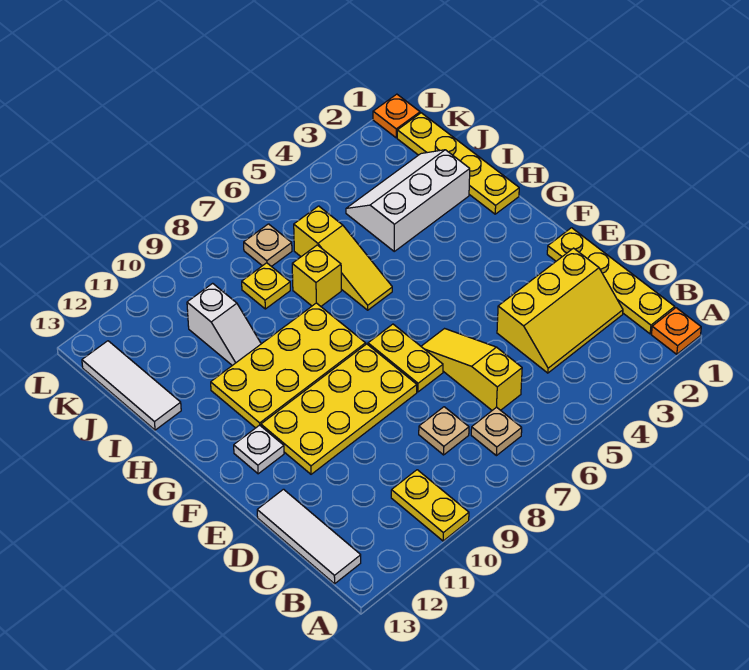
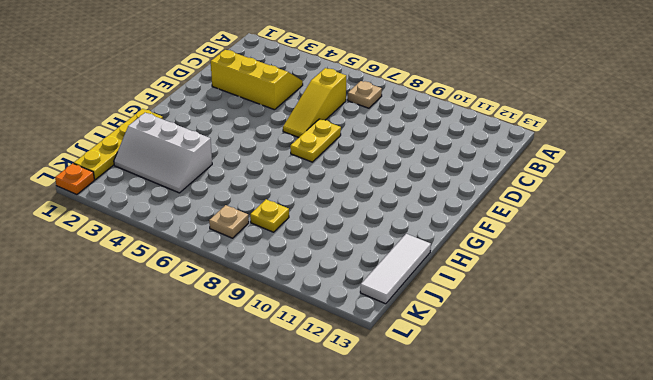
none -> orange 1x1 plate [651,308,701,354]
none -> yellow 1x2 plate [391,470,469,541]
none -> yellow 1x4 plate [547,228,675,334]

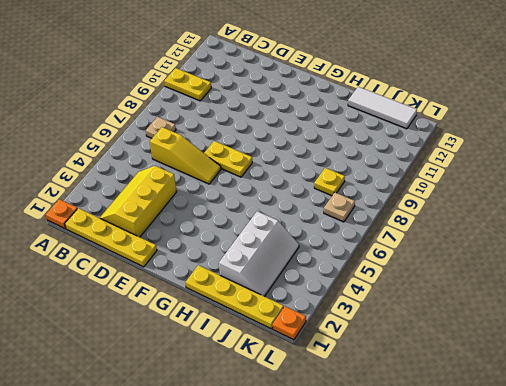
none -> white 1x3 tile [257,489,361,584]
none -> tan 1x1 plate [419,407,469,455]
none -> yellow 2x4 plate [261,344,417,474]

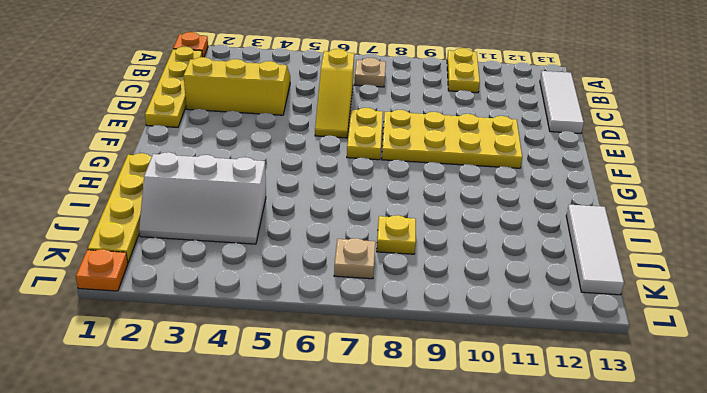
none -> tan 1x1 plate [419,407,469,455]
none -> white 1x1 plate [234,425,284,474]
none -> yellow 2x4 plate [211,303,366,428]

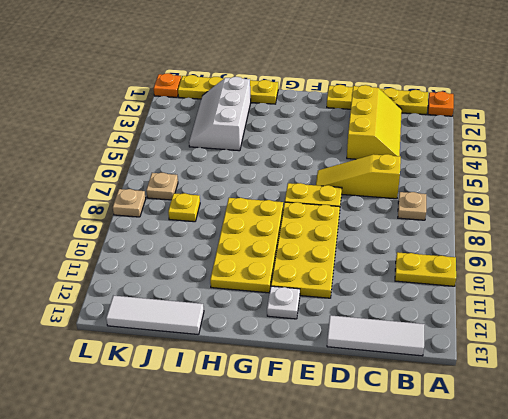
tan 1x1 plate [113,189,146,217] -> tan 1x1 plate moved to [419,407,469,455]
none -> yellow 1x3 slope [294,206,392,310]
none -> yellow 1x1 brick [292,245,341,306]
none -> white 1x2 slope [187,283,261,365]

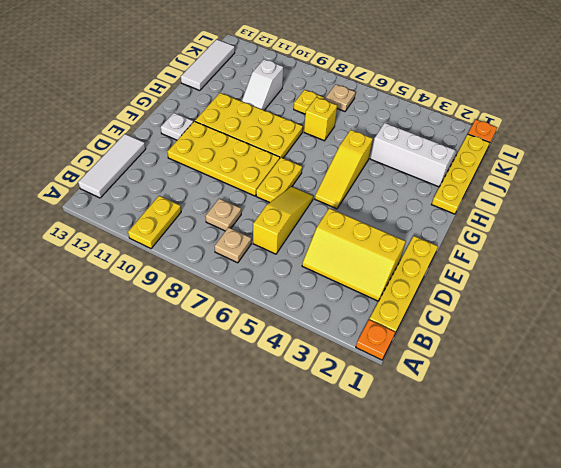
yellow 1x3 slope [315,130,373,209] -> yellow 1x3 slope moved to [294,206,392,310]

